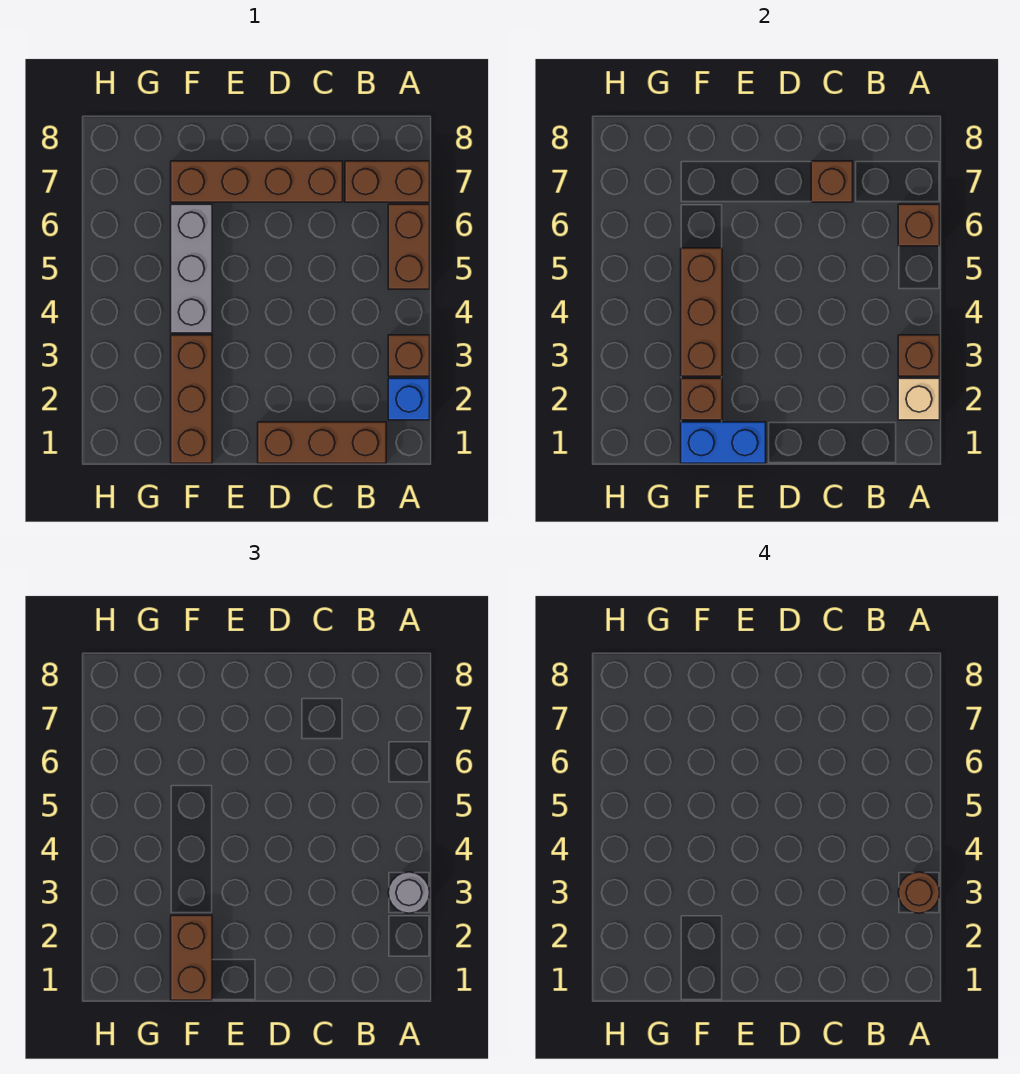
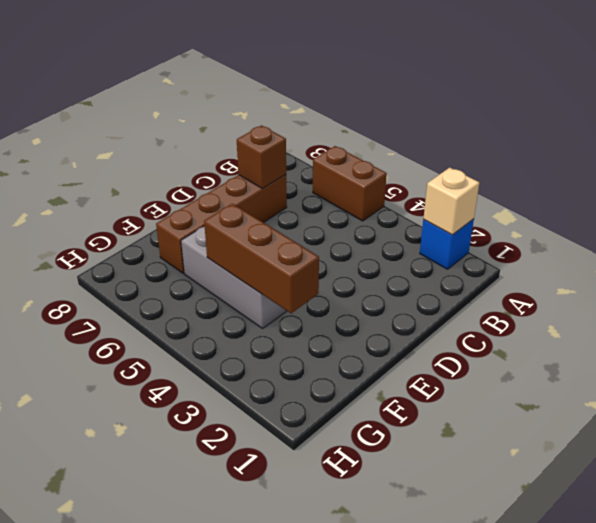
none -> brown 1x1 brick [388,335,430,376]
none -> brown 1x2 brick [345,161,430,202]
none -> brown 1x3 brick [258,422,386,463]

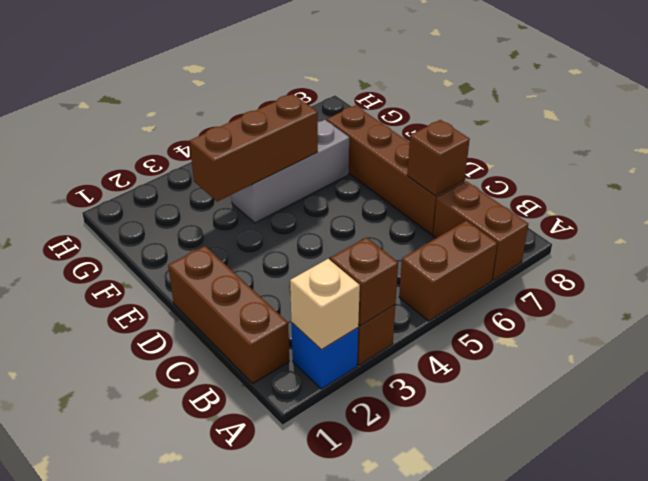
none -> brown 1x3 brick [171,335,212,463]
none -> brown 1x1 brick [898,204,940,246]
none -> blue 1x2 brick [681,422,766,463]

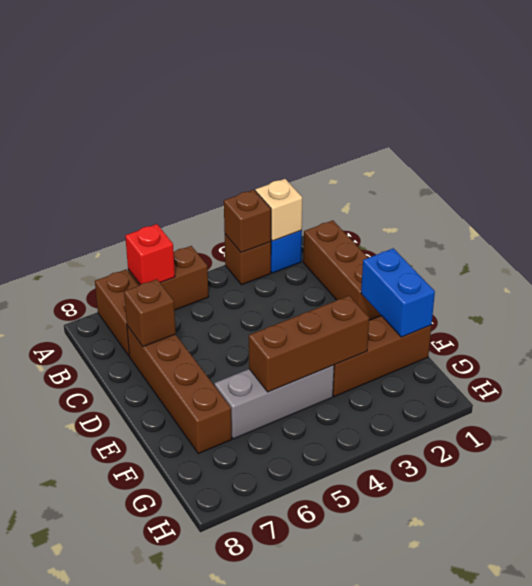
red 1x1 brick [125,224,175,285] -> brown 1x1 brick [898,204,940,246]
none -> brown 1x1 brick [681,378,722,420]
none -> grey 1x1 round brick [388,872,430,913]
none -> brown 1x2 brick [171,915,212,1000]

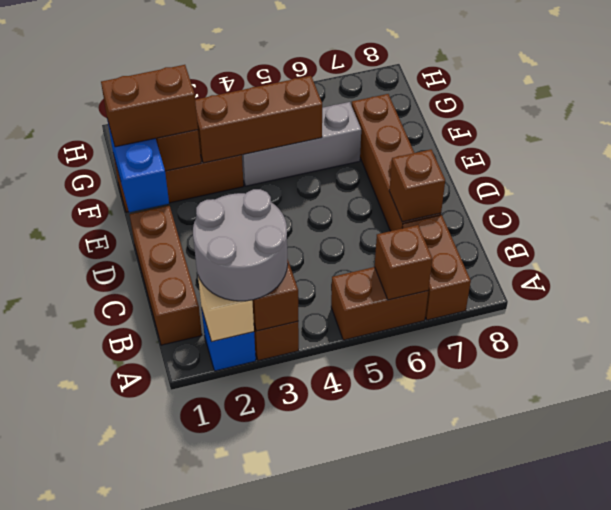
grey 2x2 round brick [193,189,288,301] -> grey 1x1 round brick [388,872,430,913]
none -> brown 1x1 round brick [898,872,940,913]

